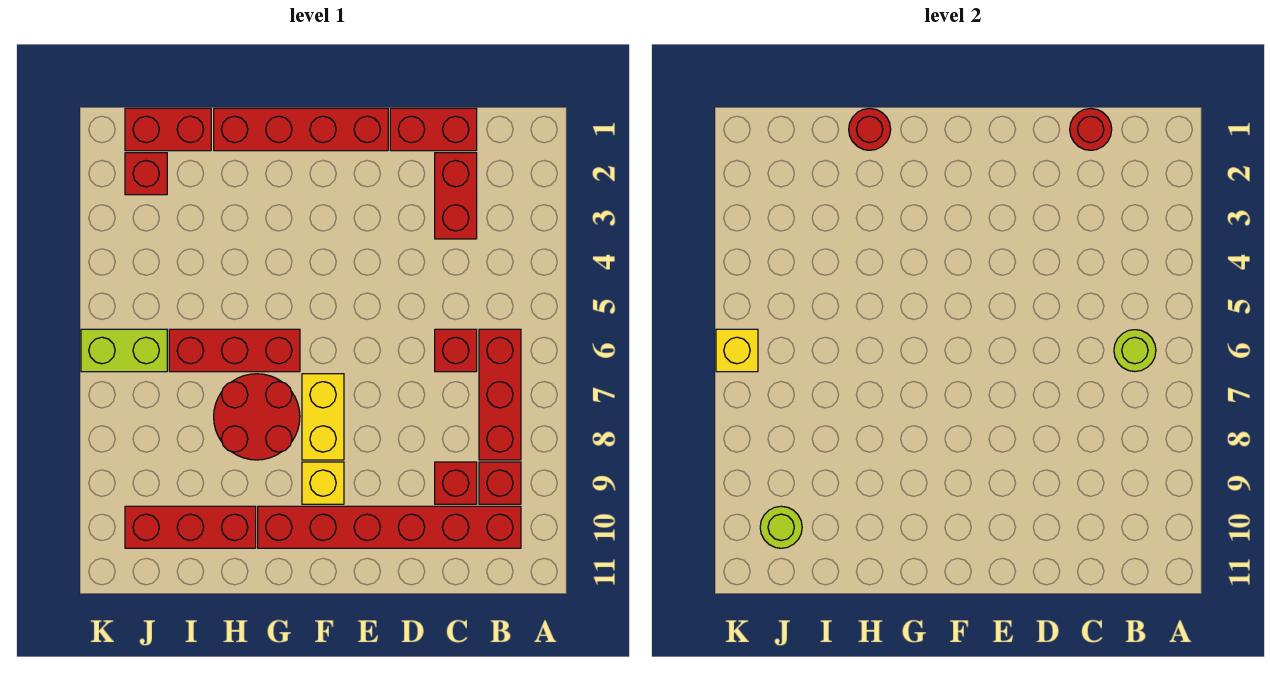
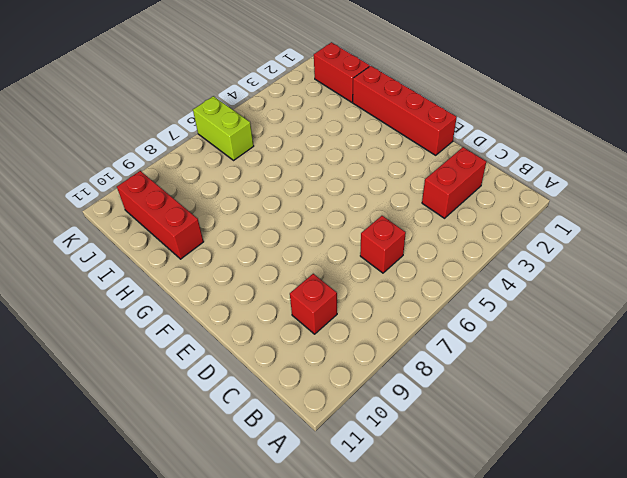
none -> red 1x3 brick [479,329,521,460]
none -> red 1x1 brick [479,462,521,504]
none -> red 1x6 brick [258,506,521,548]

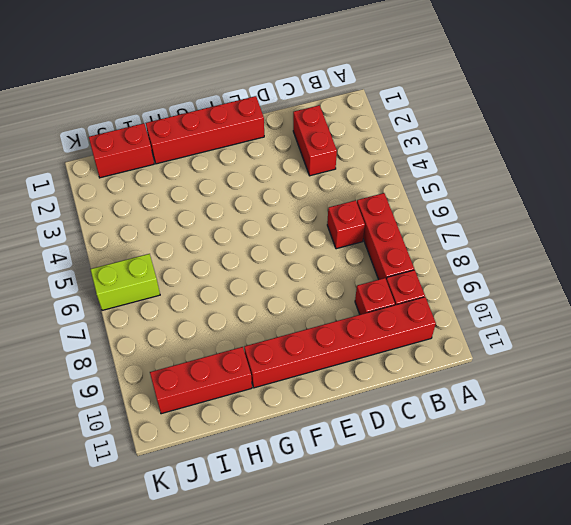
none -> red 1x2 brick [390,108,477,151]
none -> yellow 1x2 brick [302,374,344,460]
none -> yellow 1x1 brick [302,462,344,504]

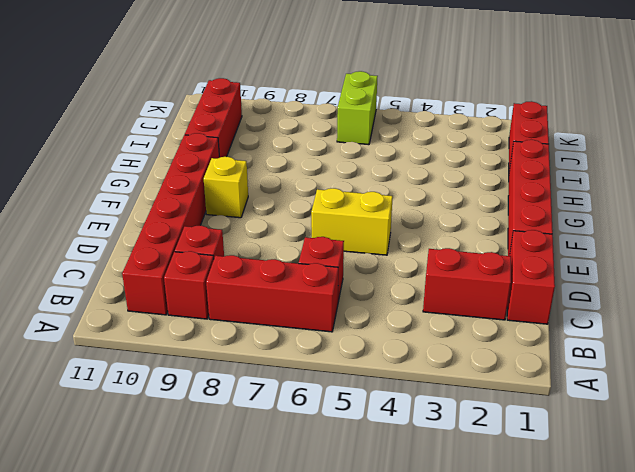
yellow 1x2 brick [311,188,393,255] -> yellow 1x2 brick moved to [302,374,344,460]
none -> red 1x3 brick [169,329,300,372]
none -> red 2x2 round brick [214,374,300,460]
none -> red 1x1 brick [125,153,167,195]

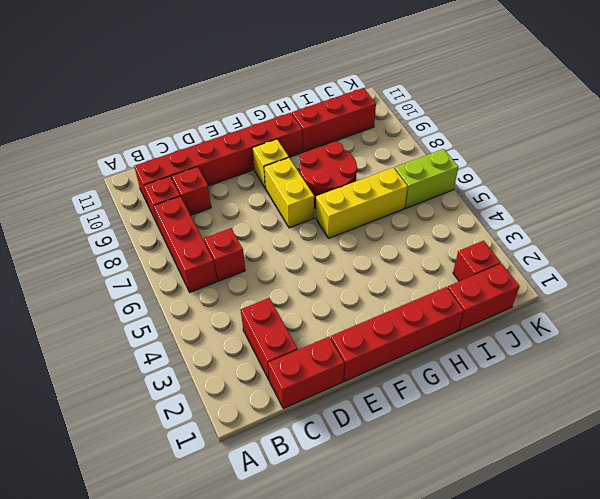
yellow 1x3 brick [316,168,408,238] -> red 1x3 brick [169,329,300,372]
none -> lime 1x1 round brick [1114,330,1156,372]
none -> red 1x1 round brick [1070,108,1112,150]
none -> red 1x1 round brick [849,108,891,150]

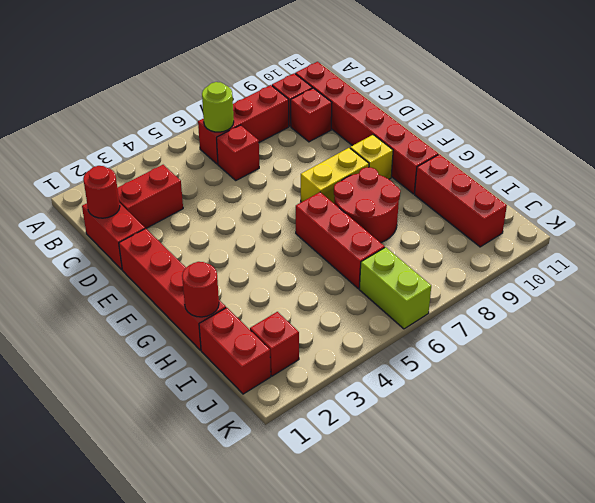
none -> lime 1x1 round brick [760,506,802,548]
none -> yellow 1x1 brick [716,329,758,372]

